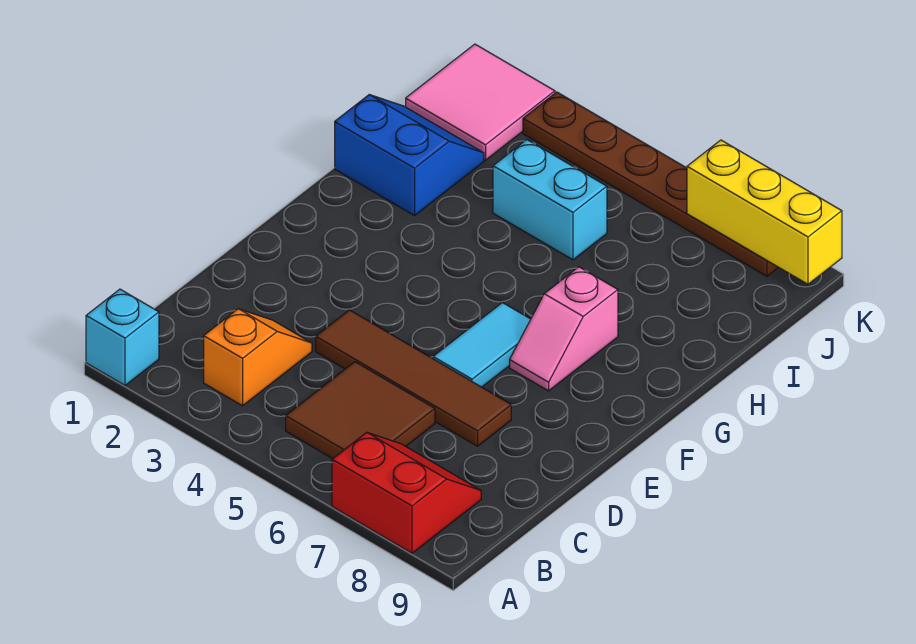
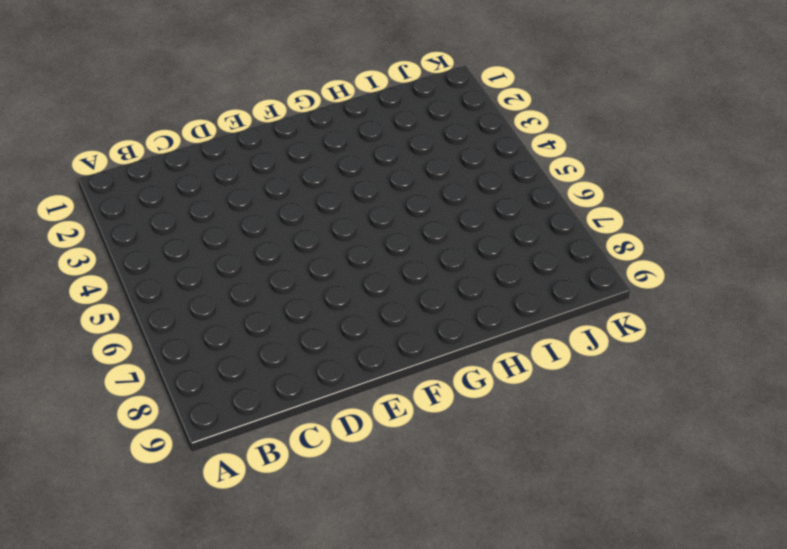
none -> cyan 1x1 brick [86,289,159,385]
none -> red 2x2 slope [332,432,481,553]
none -> orange 1x2 slope [204,309,312,406]

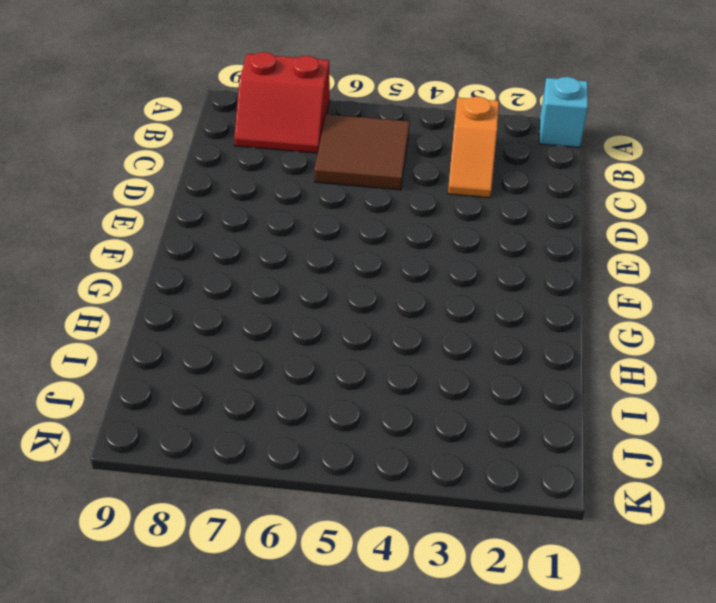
none -> brown 1x4 tile [316,310,511,446]
none -> cyan 1x2 tile [433,303,531,387]
none -> pink 1x2 slope [510,267,618,391]

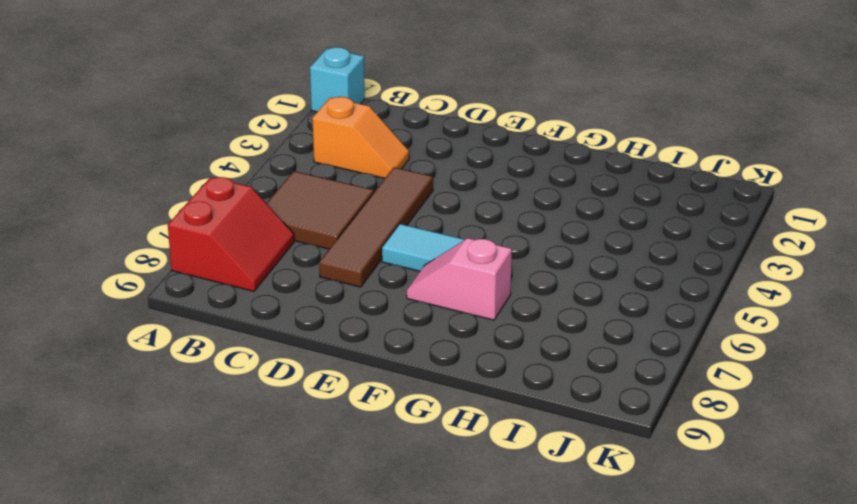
none -> blue 2x2 slope [335,95,484,216]
none -> cyan 1x2 brick [493,140,607,260]
none -> pink 2x2 tile [406,44,555,160]

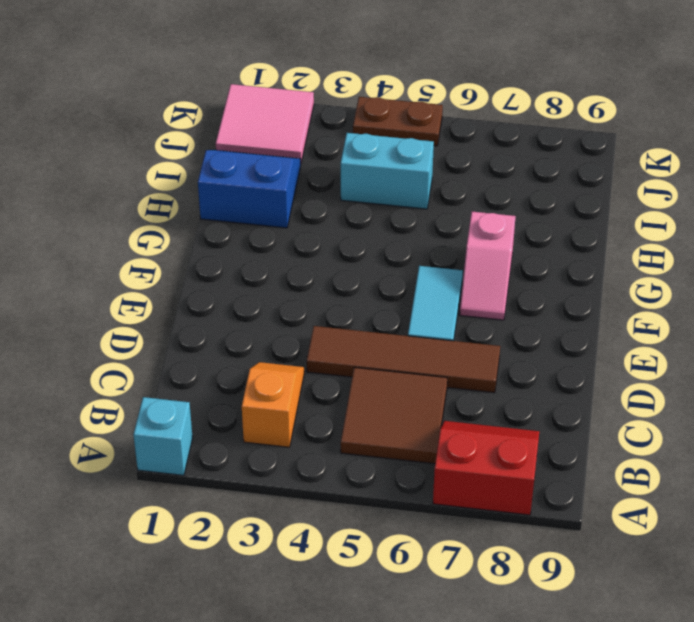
brown 1x2 plate [353,97,443,146] -> brown 1x6 plate [523,92,779,276]
none -> yellow 1x3 brick [687,140,842,284]

